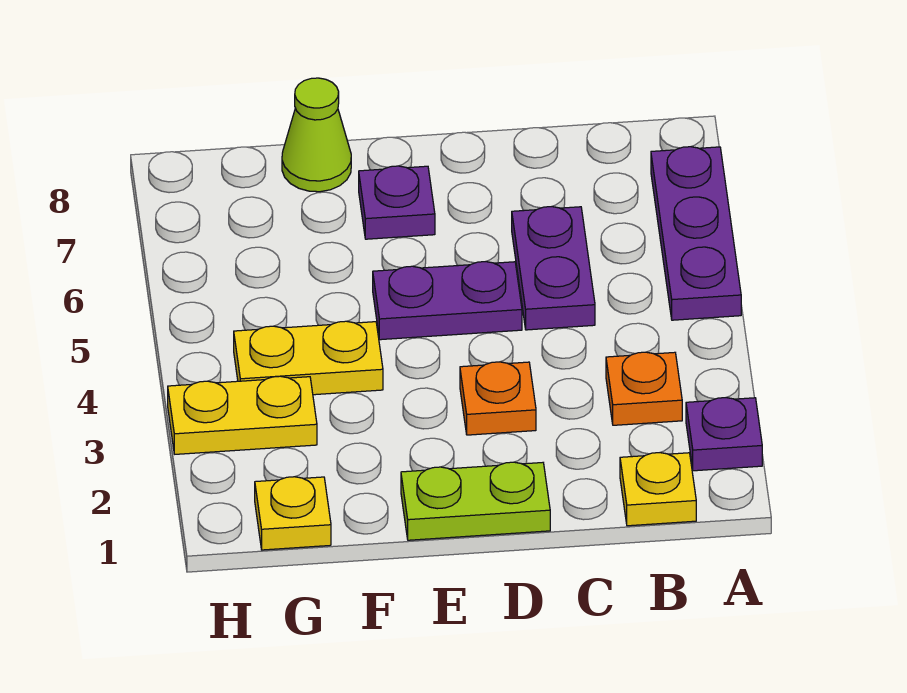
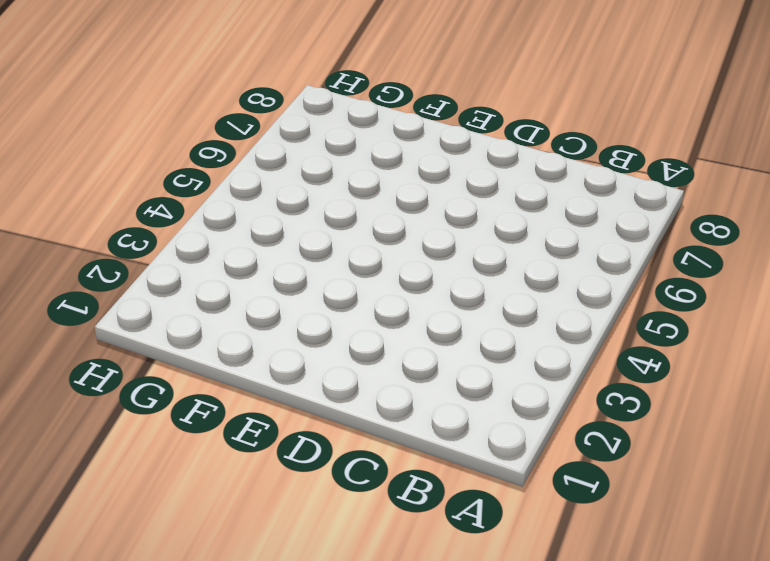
none -> purple 1x1 plate [686,398,762,471]
none -> purple 1x3 plate [651,147,741,320]
none -> yellow 1x1 plate [620,453,696,526]

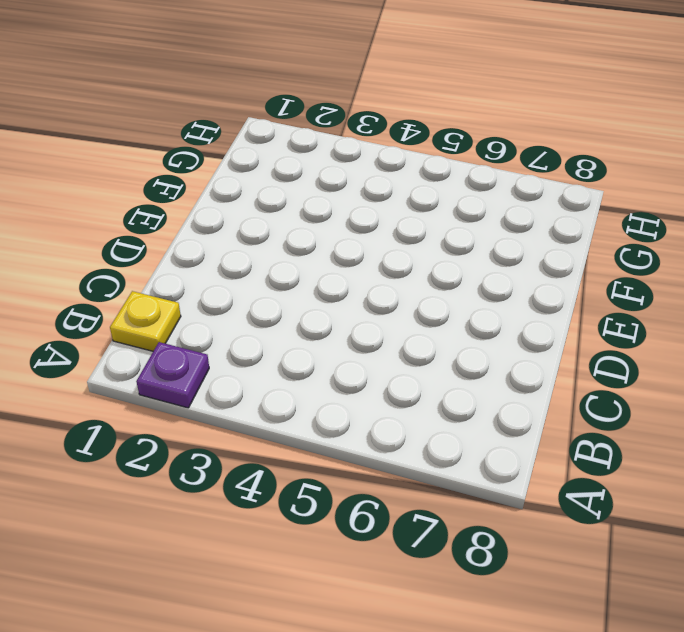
none -> purple 1x3 plate [651,147,741,320]
none -> orange 1x1 plate [606,352,682,425]
none -> purple 1x2 plate [512,207,595,330]

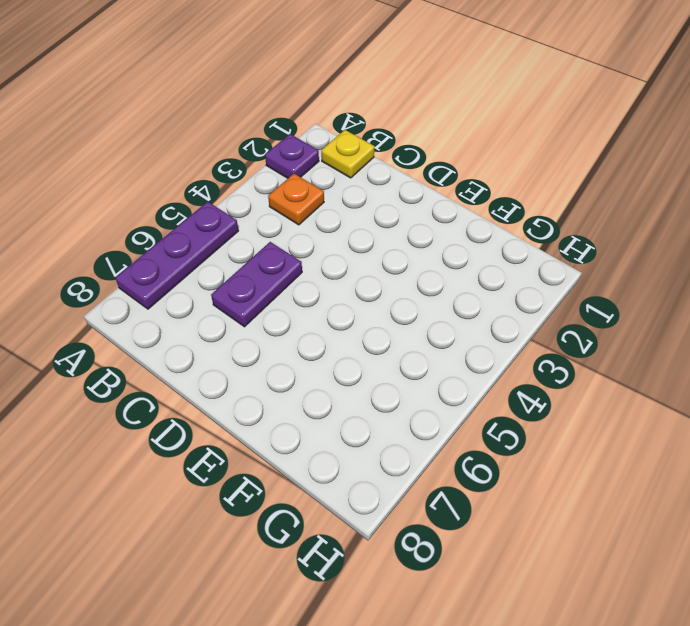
none -> lime 1x2 plate [401,462,550,540]
none -> orange 1x1 plate [460,362,536,435]
none -> purple 1x2 plate [373,262,522,340]

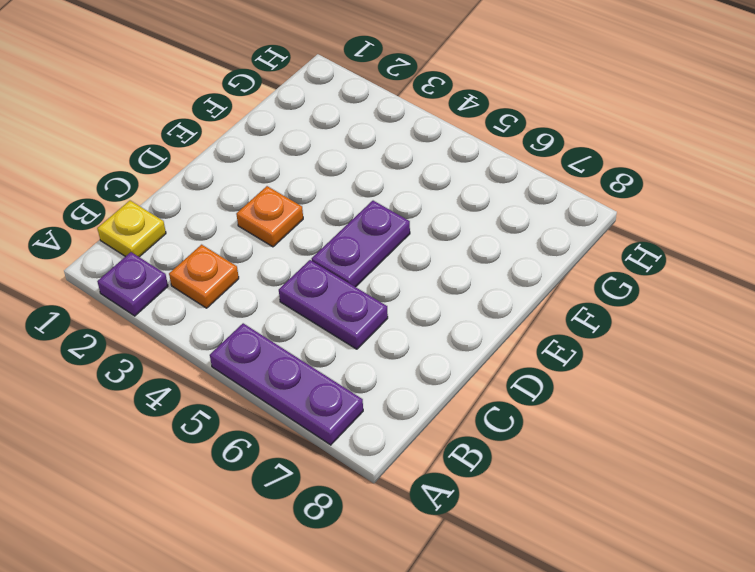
none -> lime 1x2 plate [401,462,550,540]
none -> purple 1x1 plate [359,166,435,239]
none -> yellow 1x2 plate [234,321,383,395]

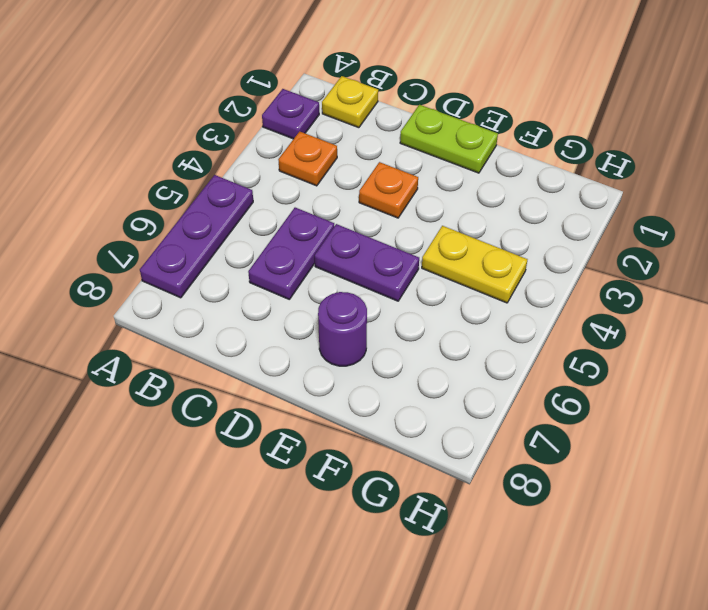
purple 1x1 round brick [318,292,367,366] -> purple 1x1 plate [359,166,435,239]
none -> lime 1x1 cone [282,78,351,192]
none -> yellow 1x1 plate [255,477,331,550]
none -> yellow 1x2 plate [168,376,317,454]

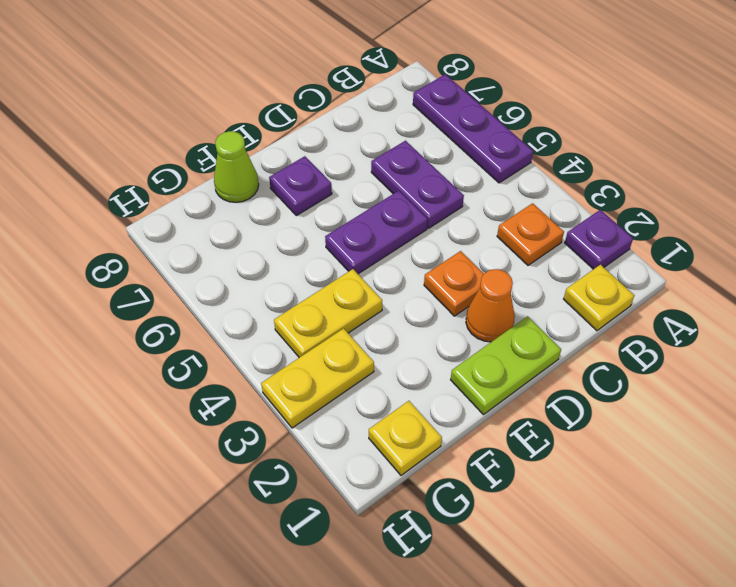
orange 1x1 cone [466,269,515,342] -> none

